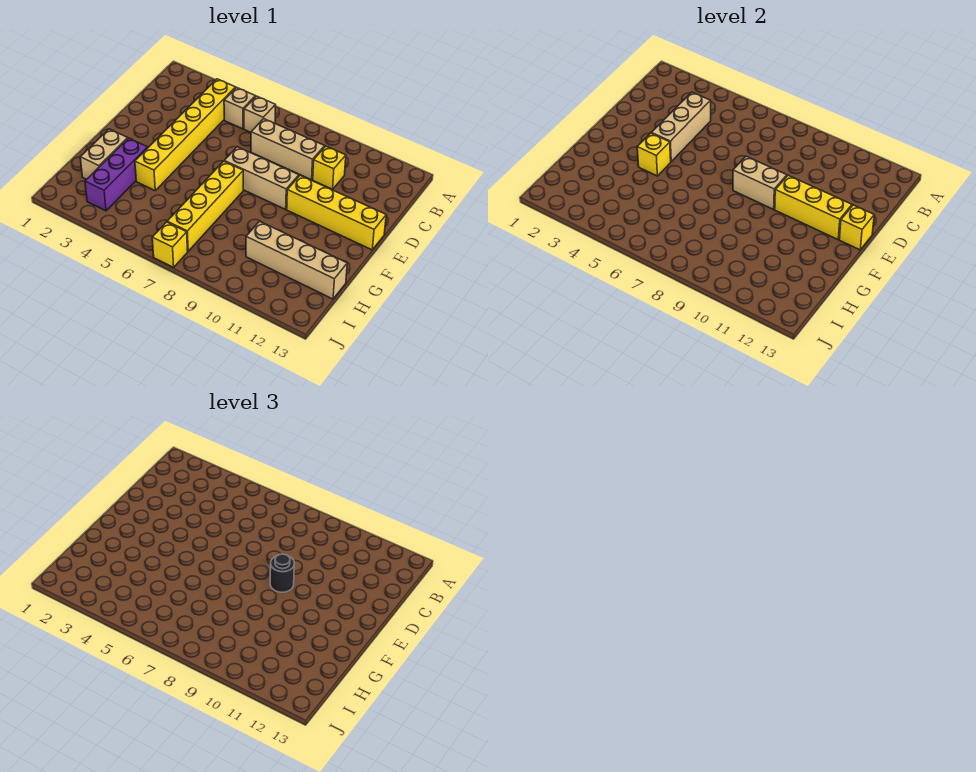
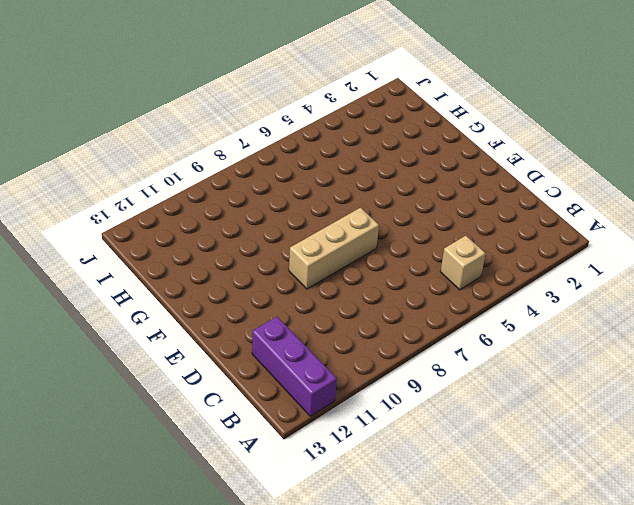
purple 1x3 brick [252,317,337,416] -> purple 1x3 brick moved to [85,138,148,211]
none -> yellow 1x6 brick [135,79,236,190]
none -> tan 1x1 brick [244,96,276,132]
none -> tan 1x3 brick [251,119,325,180]

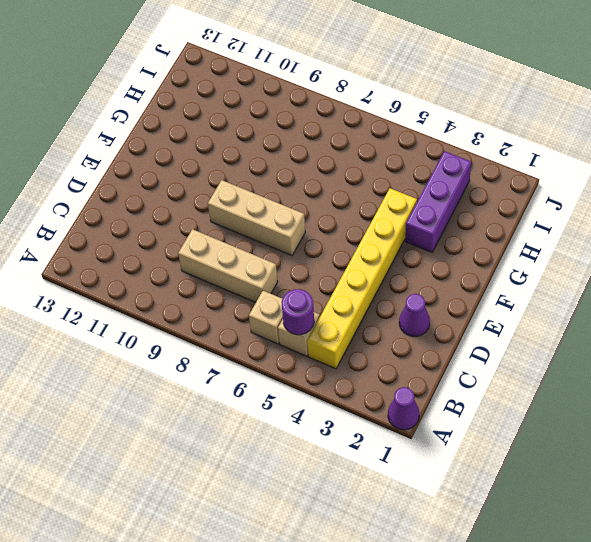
purple 1x1 cone [388,387,419,430] -> none
purple 1x1 round brick [282,289,314,335] -> none
purple 1x1 cone [399,294,430,337] -> none
none -> yellow 1x1 brick [313,146,346,189]
none -> yellow 1x4 brick [287,175,386,250]
none -> yellow 1x4 brick [167,161,243,251]

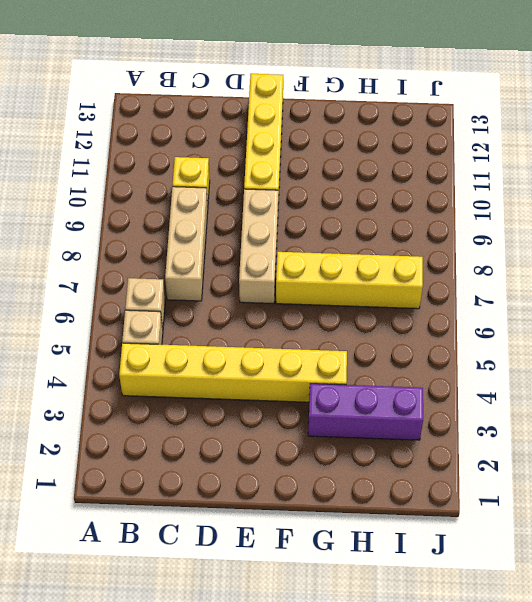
none -> tan 1x2 brick [80,129,128,179]
none -> tan 1x4 brick [246,221,347,299]
none -> yellow 1x1 brick [152,222,188,267]

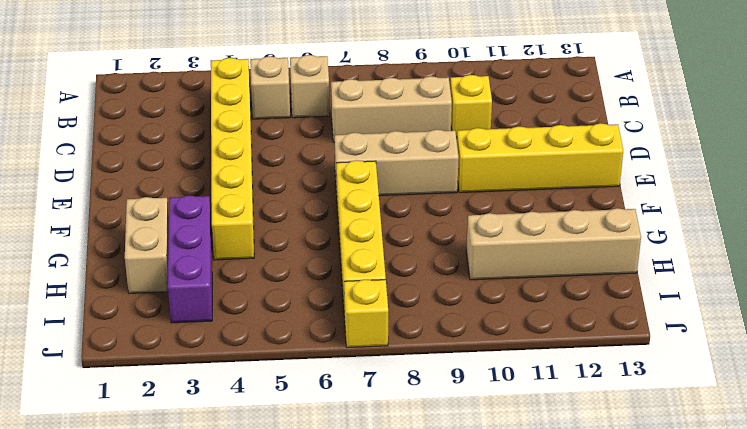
none -> tan 1x3 brick [652,92,711,161]
none -> tan 1x2 brick [733,156,787,209]
none -> yellow 1x3 brick [775,175,852,239]

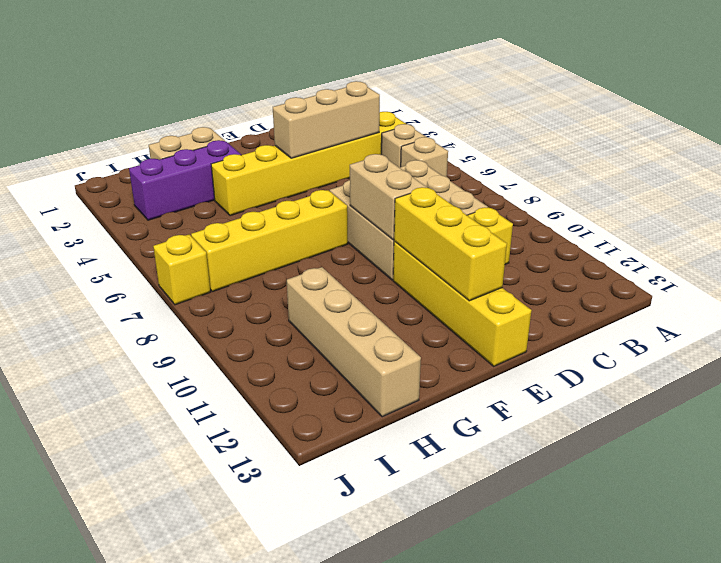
none -> yellow 1x1 brick [839,205,874,250]
none -> yellow 1x1 brick [637,133,671,176]
none -> black 1x1 round brick [270,554,294,592]

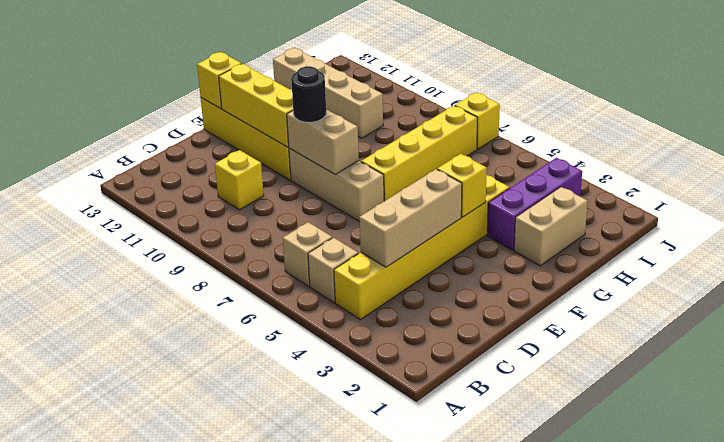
none -> tan 1x3 brick [251,119,325,180]

